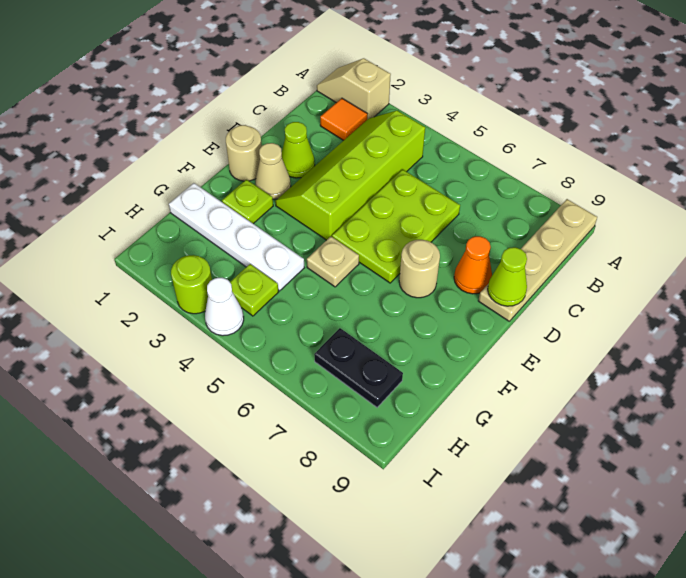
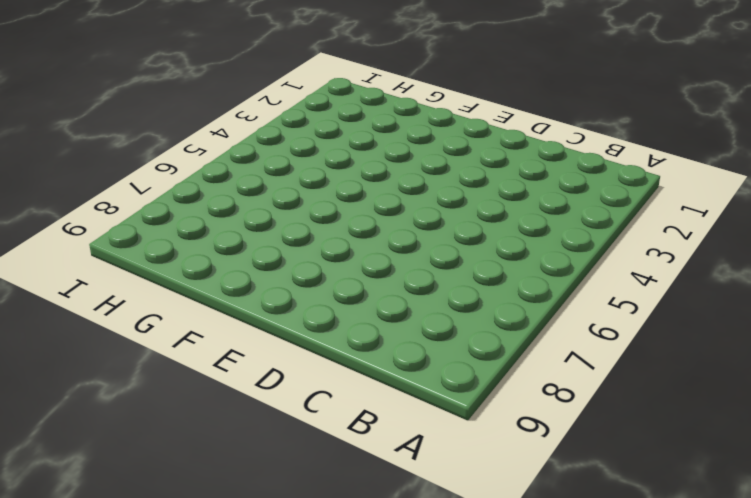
none -> tan 1x2 slope [317,58,391,120]
none -> tan 1x4 plate [478,199,597,321]
none -> orange 1x1 tile [320,98,367,140]

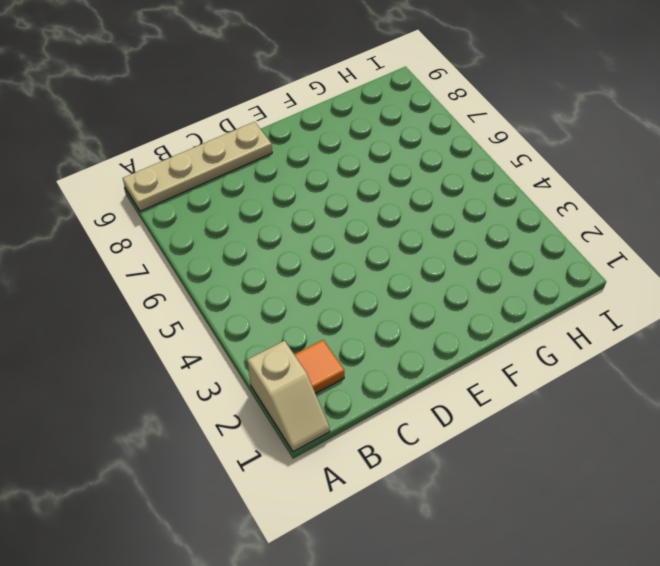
none -> lime 2x4 slope [275,111,425,240]
none -> lime 2x3 plate [332,169,460,283]
none -> lime 1x1 cone [282,122,315,178]

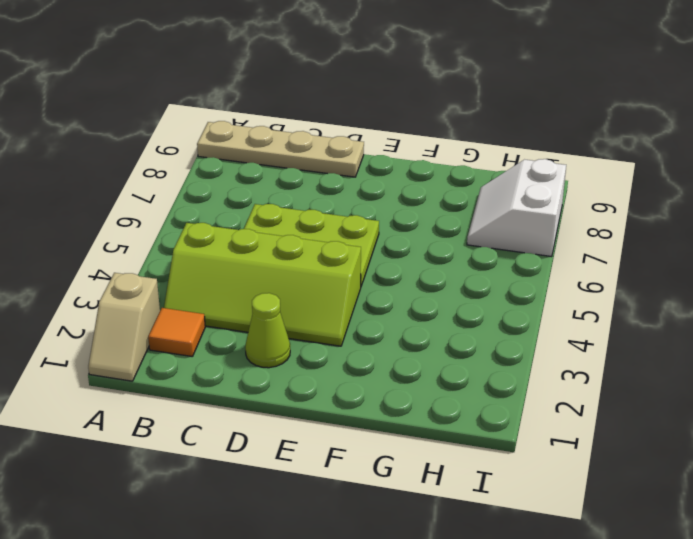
white 2x2 slope [467,159,566,257] -> black 1x2 plate [314,328,403,407]
none -> orange 1x1 cone [454,236,492,294]
none -> tan 1x1 round brick [226,125,262,181]
none -> tan 1x1 cone [256,143,291,199]

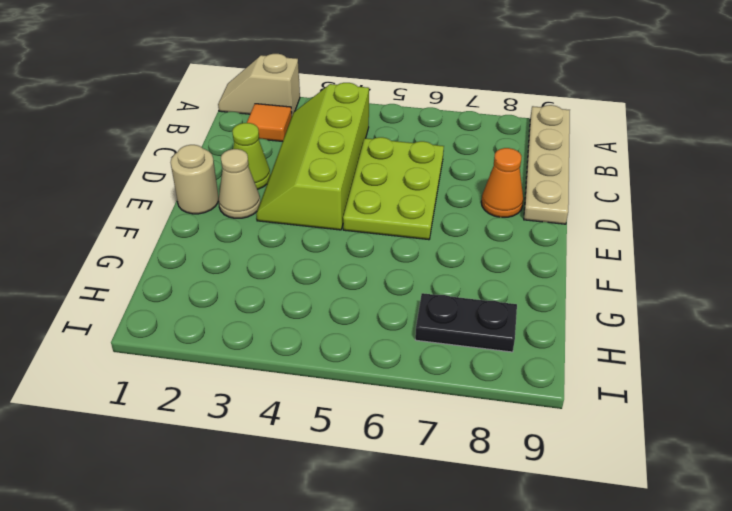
none -> tan 1x1 round brick [399,240,440,298]
none -> lime 1x1 plate [222,180,273,224]
none -> tan 1x1 plate [307,237,359,287]

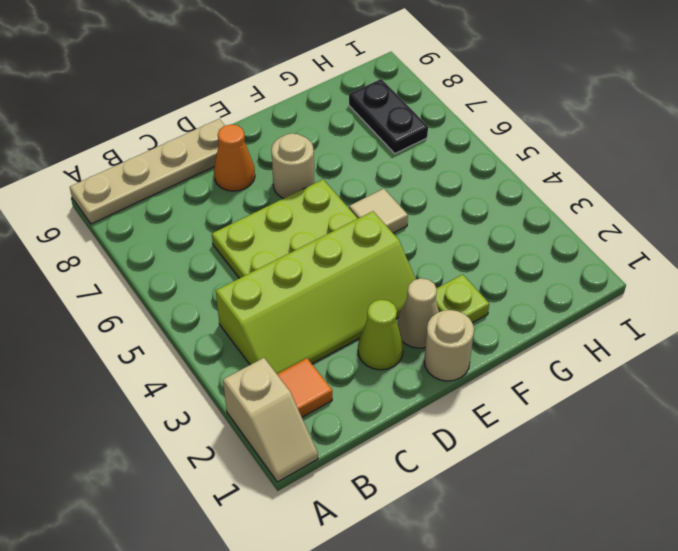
tan 1x1 tile [349,189,408,233] -> tan 1x1 plate [307,237,359,287]
none -> white 1x4 plate [169,183,304,291]
none -> lime 1x1 plate [230,264,278,316]
none -> lime 1x1 round brick [171,255,212,314]

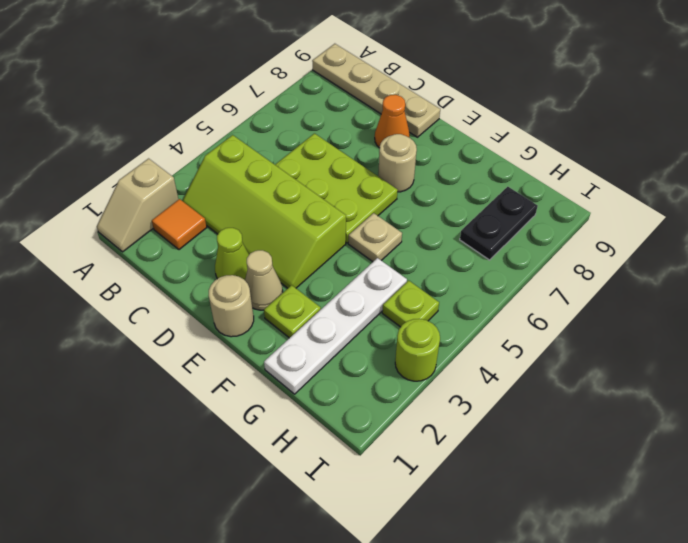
none -> white 1x1 cone [205,278,244,336]
none -> lime 1x1 cone [488,247,527,306]

